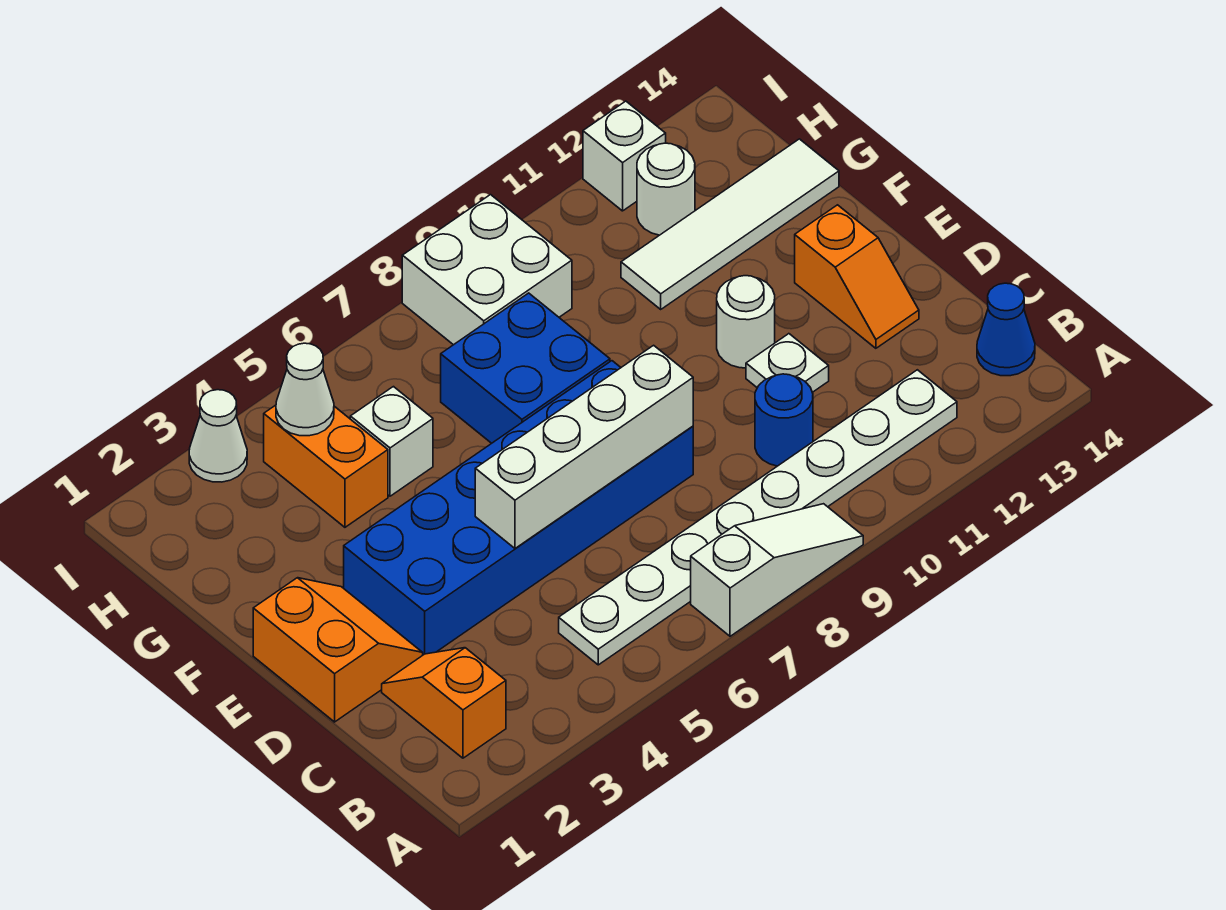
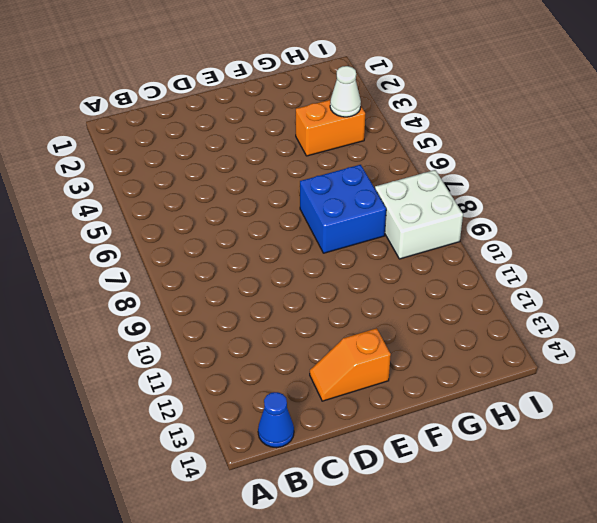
none -> white 1x3 slope [691,504,863,636]
none -> orange 1x2 slope [382,648,506,758]
none -> white 1x8 plate [559,370,957,665]

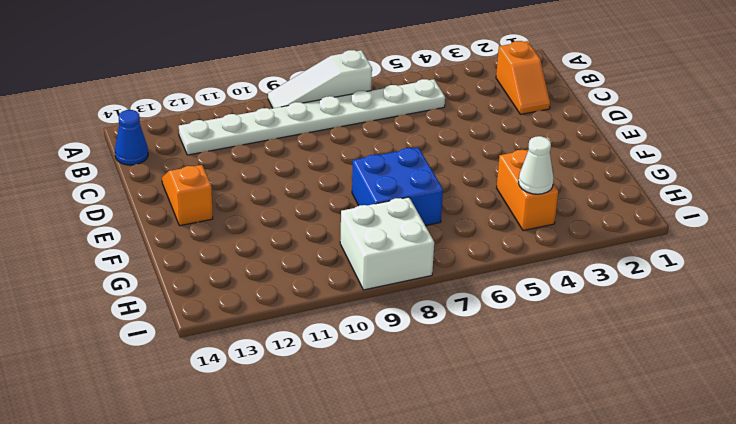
none -> blue 1x1 round brick [755,374,813,466]
none -> orange 2x2 slope [253,578,423,722]
none -> blue 2x6 brick [344,361,693,655]

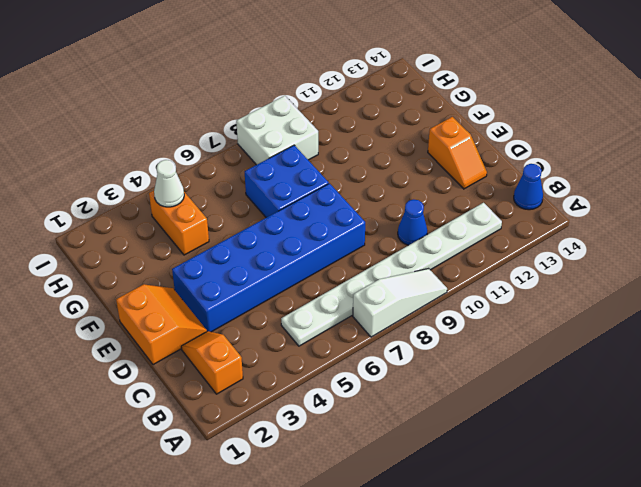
blue 1x1 cone [398,199,428,245] -> blue 1x1 round brick [755,374,813,466]
none -> white 1x1 plate [746,334,829,392]
none -> white 1x1 round brick [717,276,775,368]
none -> white 1x1 brick [350,387,433,496]

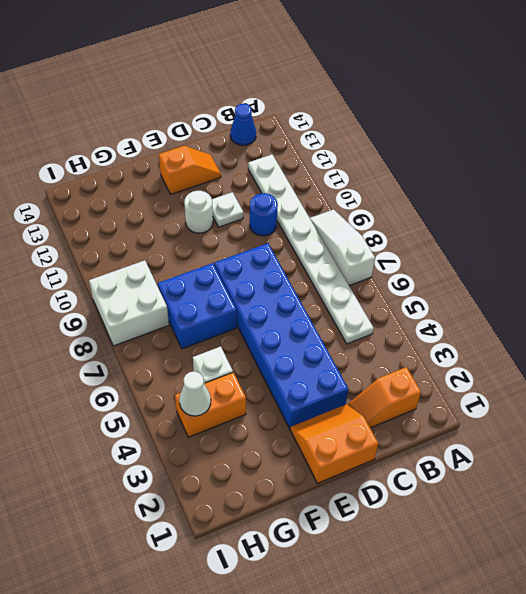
none -> white 1x4 tile [621,139,839,309]
none -> white 1x1 round brick [637,143,695,235]
none -> white 1x1 cone [189,390,247,482]

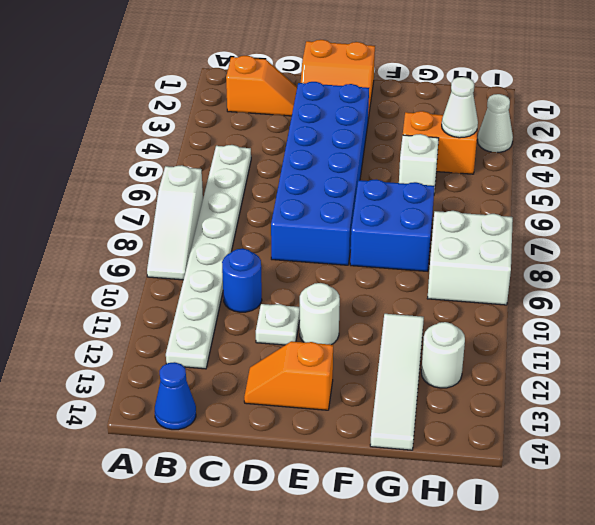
none -> white 1x1 brick [583,101,666,211]
none -> white 1x4 brick [475,345,693,548]

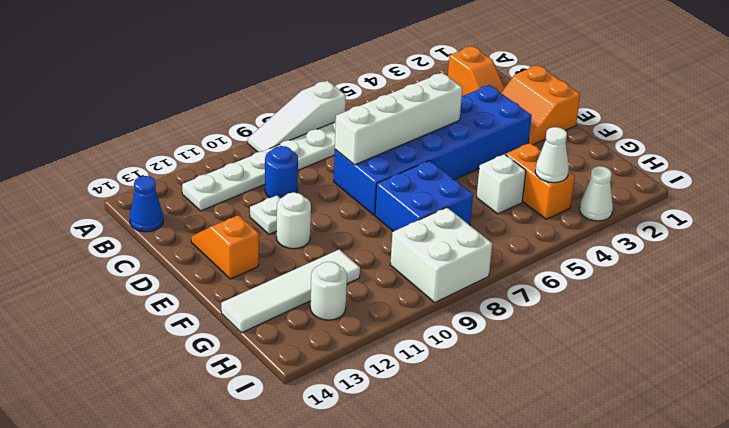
none -> white 1x1 brick [583,101,666,211]

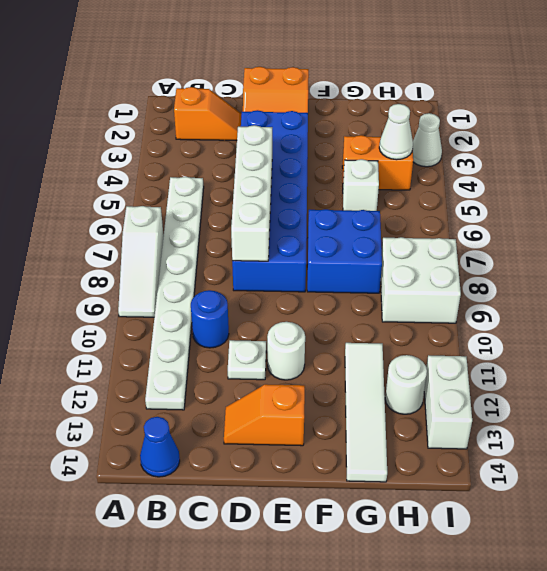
white 1x2 brick [424,356,472,449] -> white 1x1 brick [583,101,666,211]

